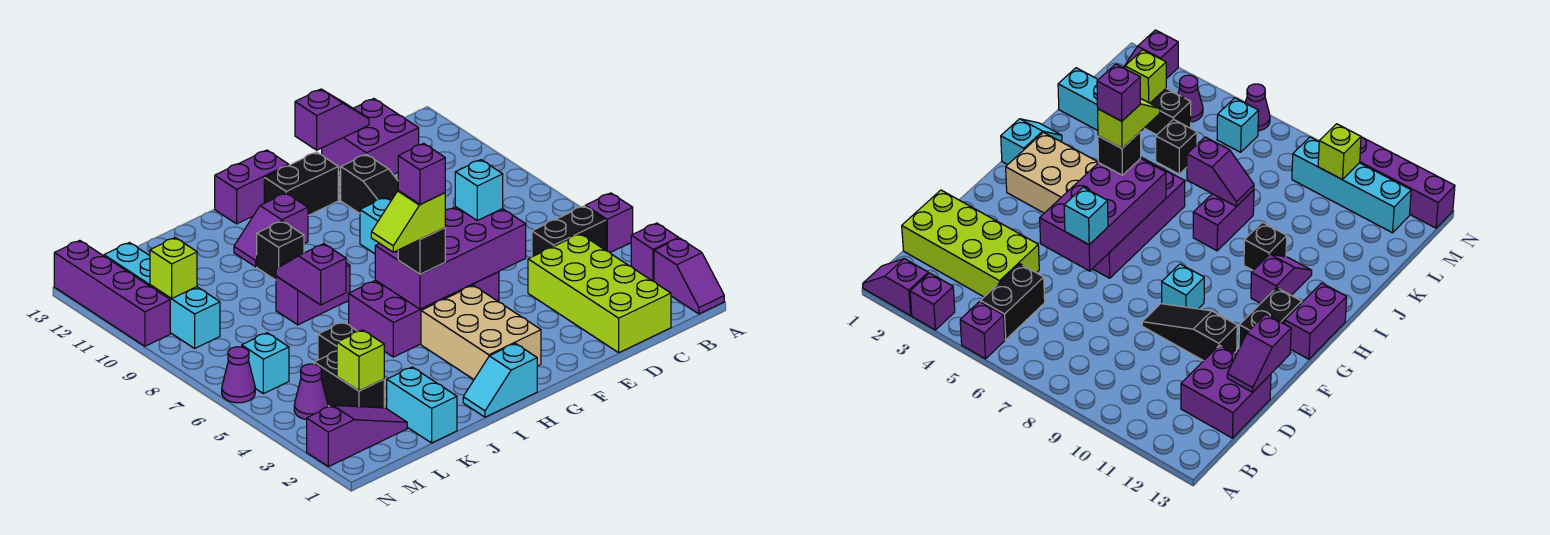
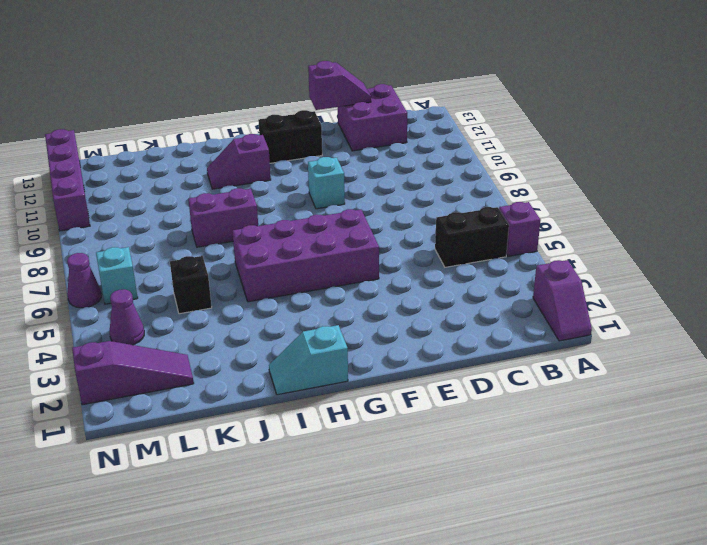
none -> purple 1x1 brick [631,223,679,281]
none -> lime 2x4 brick [528,234,671,353]
none -> black 1x3 slope [341,154,398,213]
none -> tan 2x3 brick [421,285,541,379]

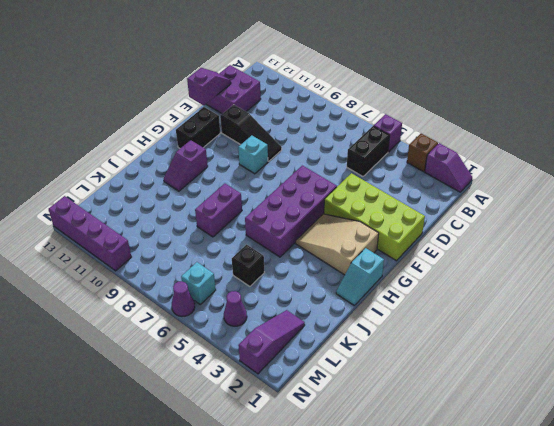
brown 1x1 brick [407,134,438,172] -> purple 1x1 brick [631,223,679,281]
lime 2x4 brick [324,173,425,261] -> lime 2x4 brick moved to [528,234,671,353]
tan 2x3 slope [296,214,379,275] -> tan 2x3 brick [421,285,541,379]
none -> purple 1x2 brick [215,150,289,224]
none -> black 1x1 brick [257,221,304,280]
none -> cyan 1x2 brick [387,367,457,443]
none -> black 1x2 brick [314,351,384,408]

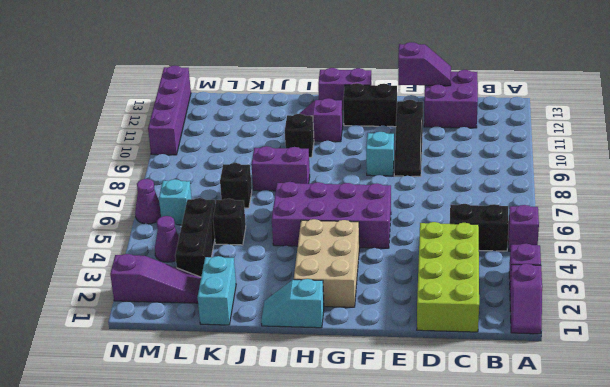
black 1x1 brick [220,163,252,208] -> black 1x1 brick moved to [398,228,445,274]
black 1x3 brick [175,198,215,277] -> black 1x2 brick [314,351,384,408]
none -> cyan 1x4 brick [104,243,220,348]
none -> purple 2x4 brick [375,207,526,309]
none -> purple 1x2 slope [276,244,346,305]
none -> lime 1x1 brick [337,330,384,391]

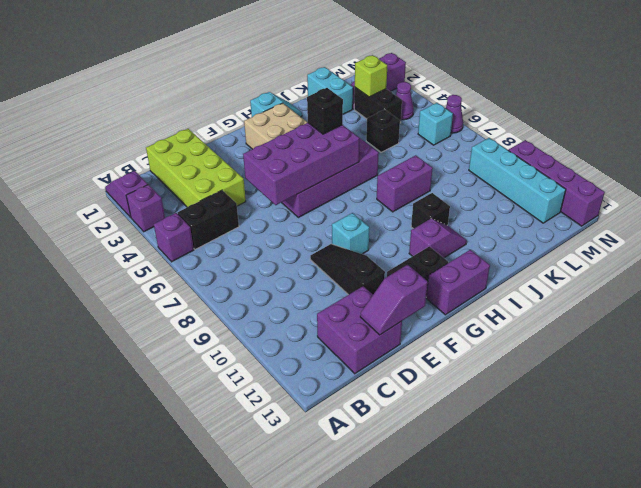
none -> purple 1x2 slope [276,244,346,305]
none -> lime 1x1 brick [150,238,197,299]
none -> cyan 1x1 brick [455,160,503,220]
none -> lime 1x2 slope [371,190,445,252]

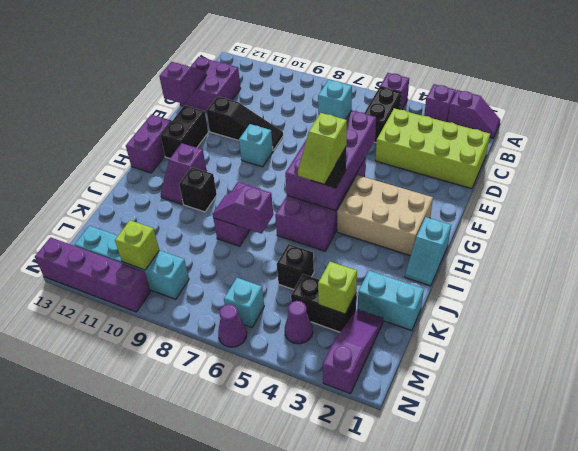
none -> purple 1x1 brick [398,143,445,204]

